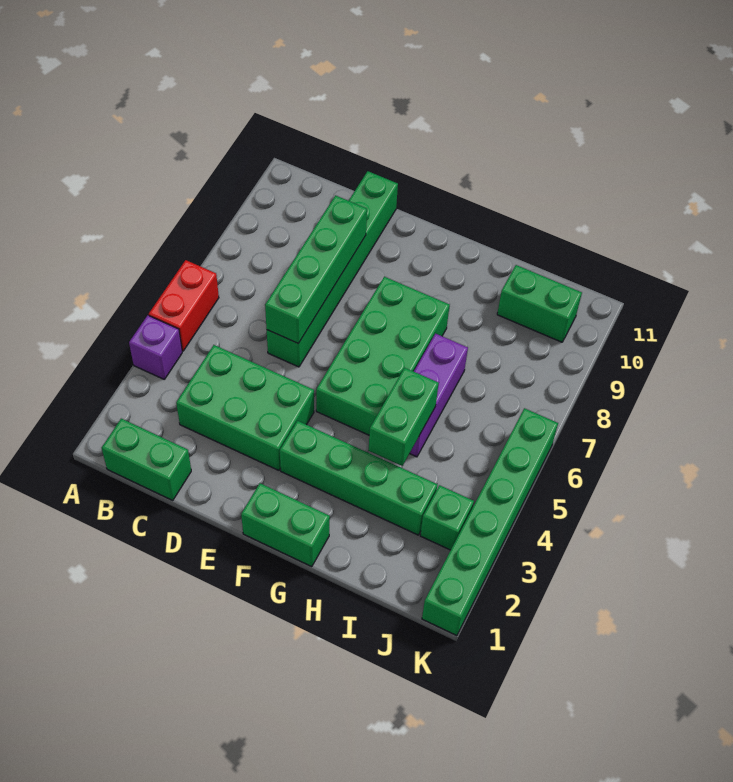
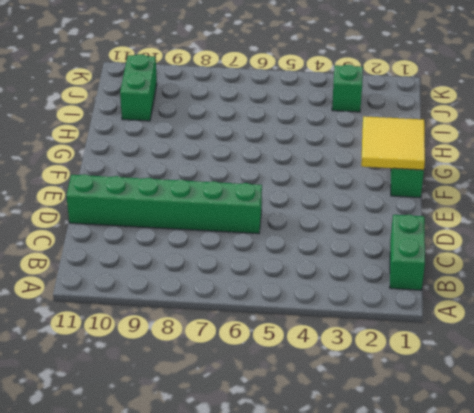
yellow 2x2 tile [361,116,425,170] -> none
none -> purple 1x1 brick [129,315,182,379]
none -> red 1x2 brick [149,260,219,351]
none -> green 2x3 brick [176,345,314,470]

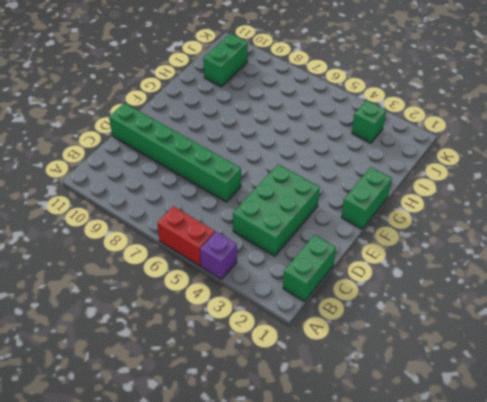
none -> green 1x4 brick [280,421,438,535]
none -> green 2x4 brick [316,277,450,435]
none -> purple 1x3 brick [410,334,468,457]

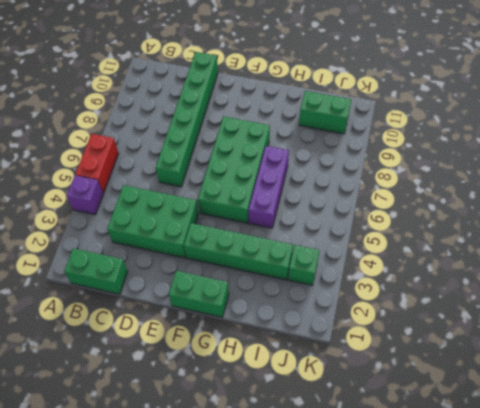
none -> green 1x6 brick [422,408,558,636]
none -> green 1x4 brick [265,195,367,344]
none -> green 1x2 brick [369,368,439,466]

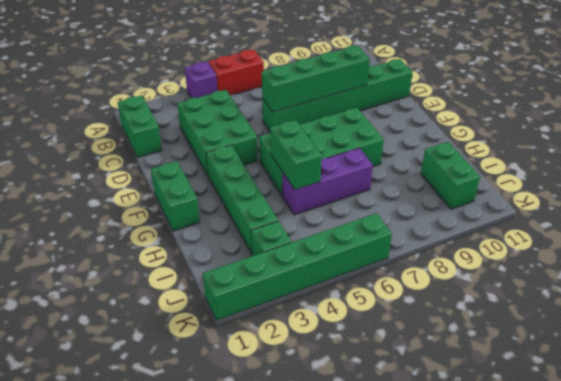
green 1x2 brick [270,120,322,190] -> green 1x2 brick turned to [369,368,439,466]

